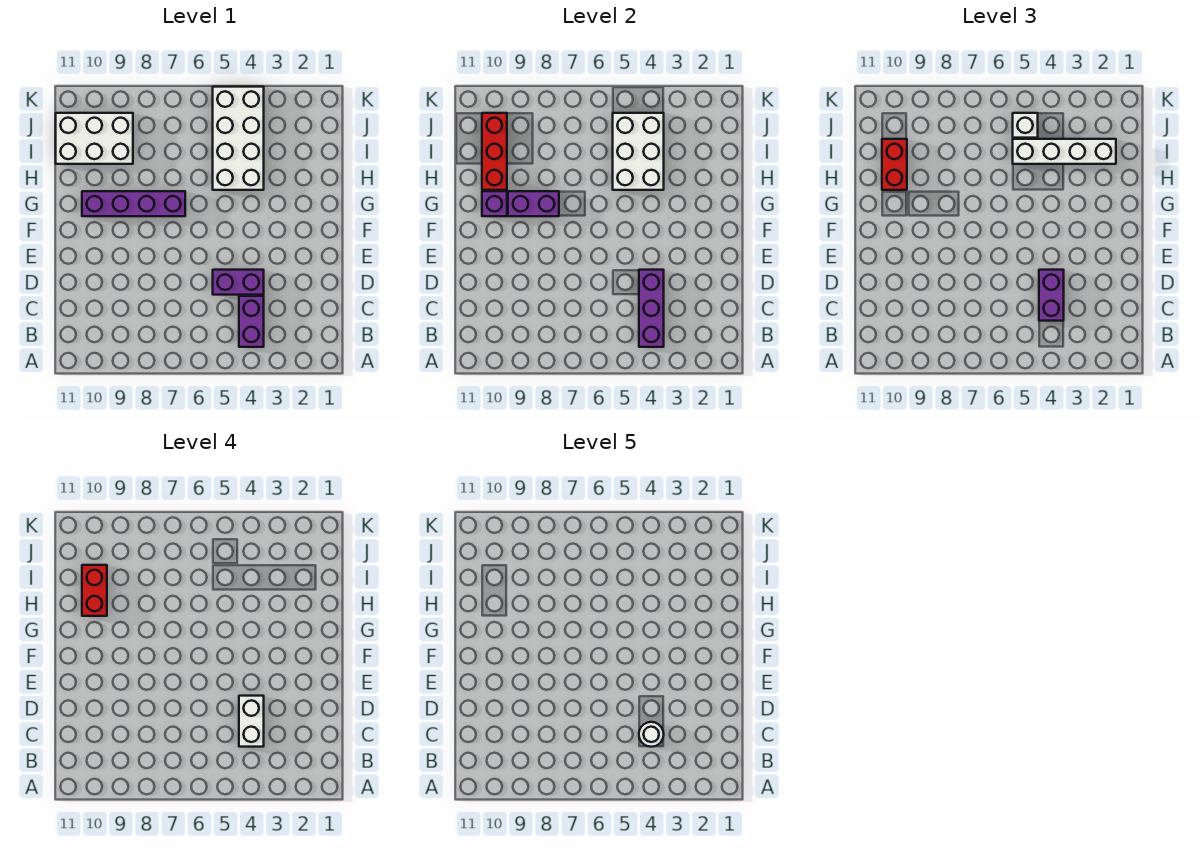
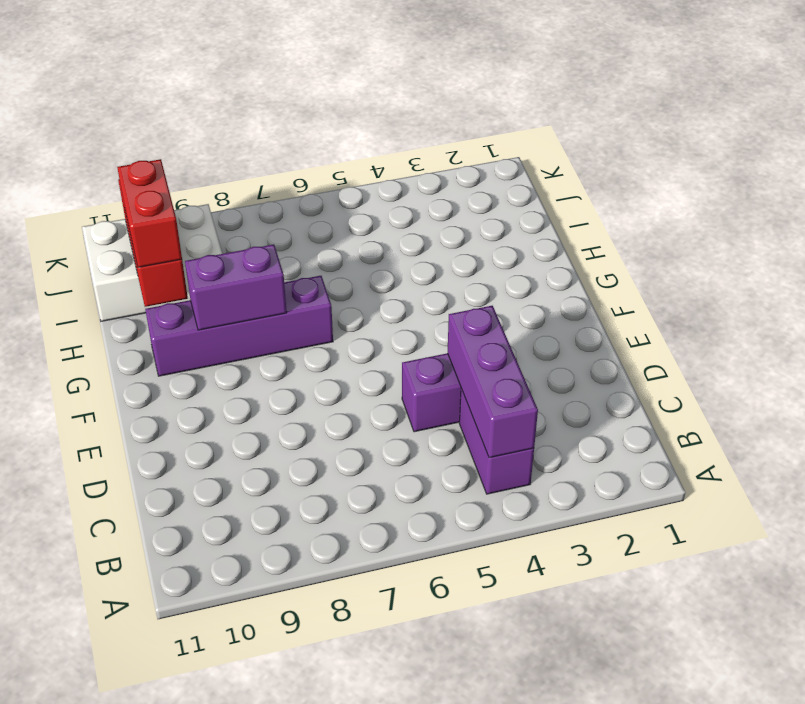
none -> white 2x4 brick [213,87,264,190]
none -> purple 1x1 brick [482,191,507,216]
none -> white 2x3 brick [613,113,664,190]

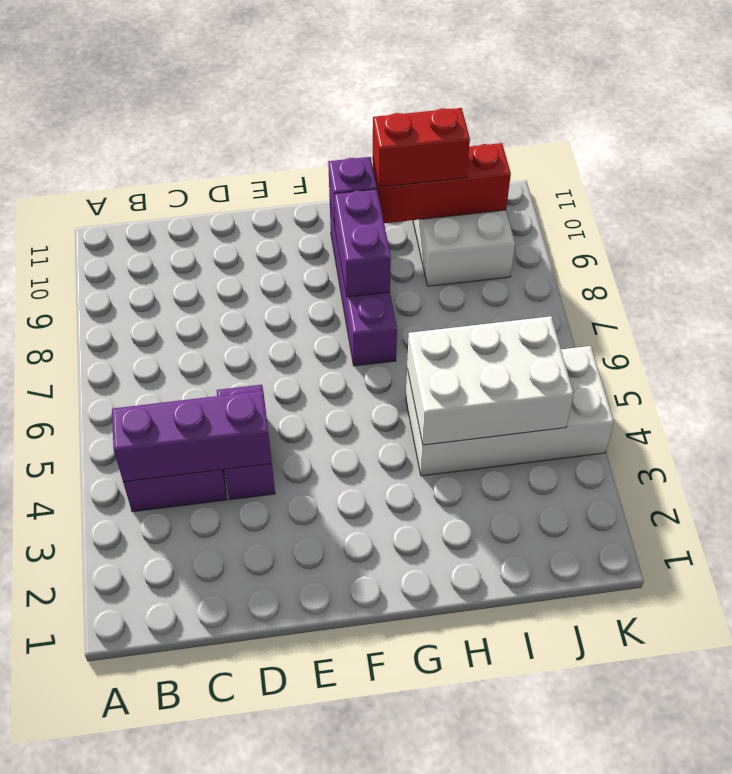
none -> purple 1x2 brick [1039,270,1064,321]
none -> white 1x4 brick [1013,139,1116,164]
none -> white 1x1 brick [1013,113,1038,138]

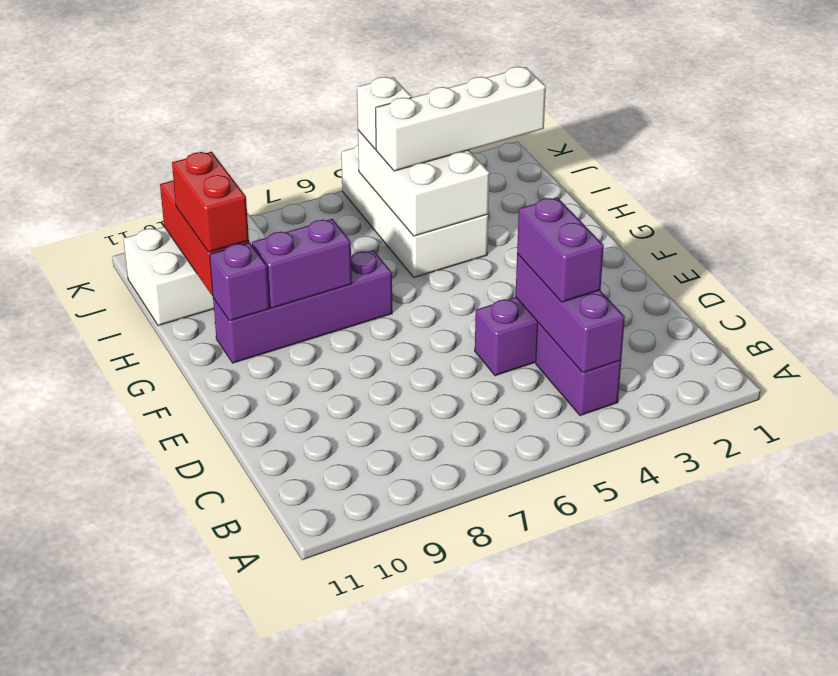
none -> white 1x2 brick [239,696,264,747]
none -> red 1x2 brick [82,565,107,616]
none -> white 1x1 round brick [639,722,664,747]

